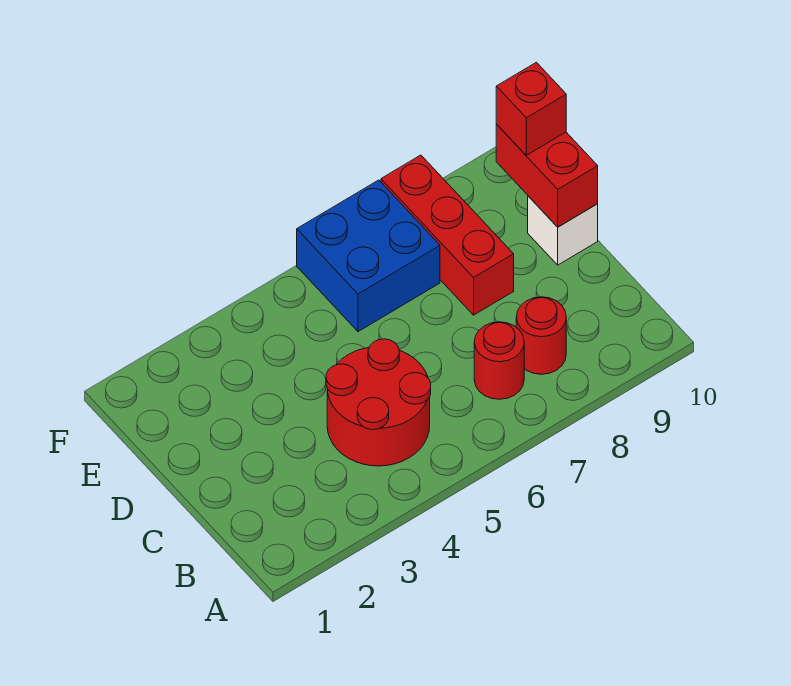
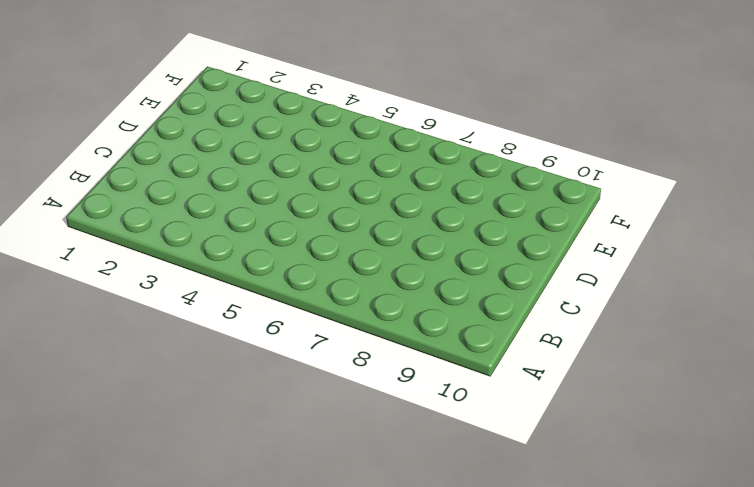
none -> red 2x2 round brick [326,339,431,466]
none -> red 1x1 round brick [474,322,524,399]

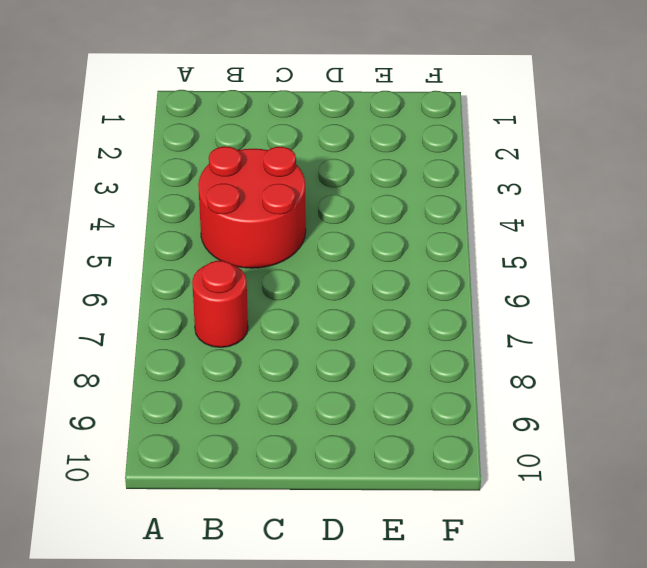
none -> red 1x1 round brick [516,297,566,374]
none -> red 1x3 brick [381,155,514,315]

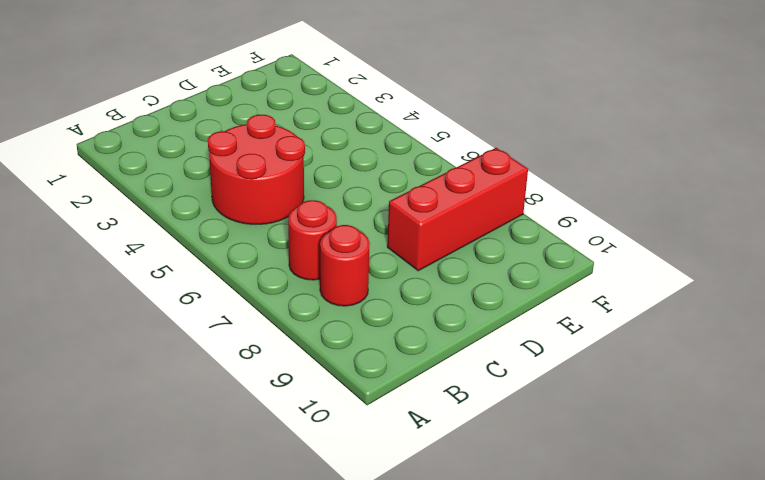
none -> white 1x1 brick [528,196,598,265]
none -> blue 2x2 brick [297,180,440,332]

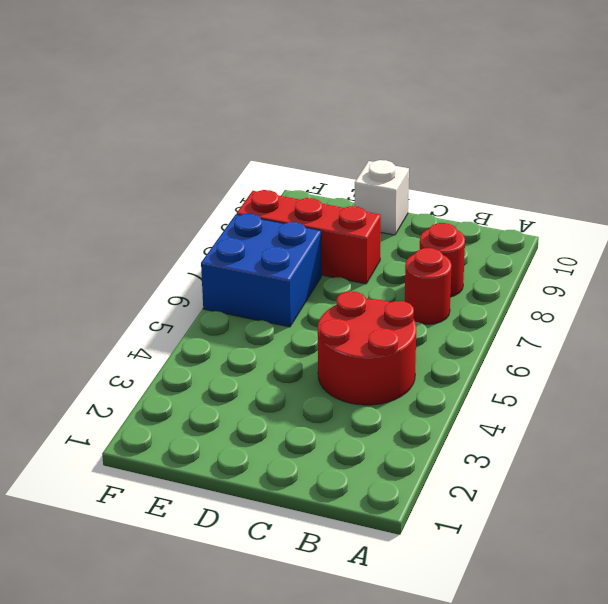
none -> red 1x2 brick [496,124,598,227]
none -> red 1x1 brick [496,62,566,155]

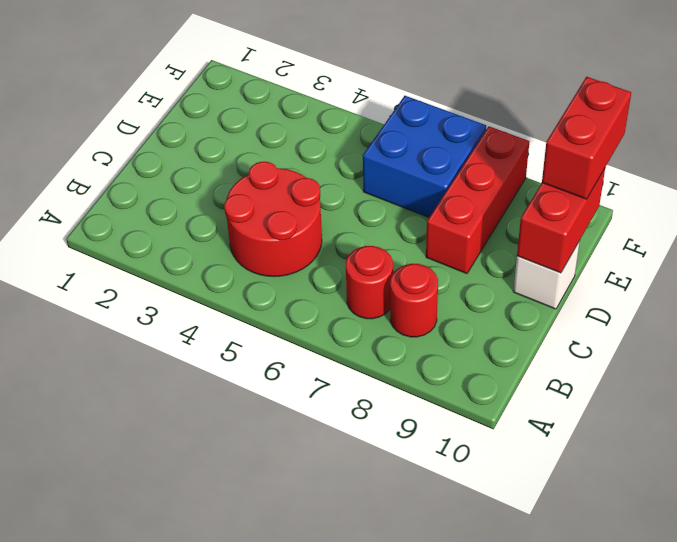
red 1x2 brick [542,77,631,199] -> red 1x1 brick [496,62,566,155]

